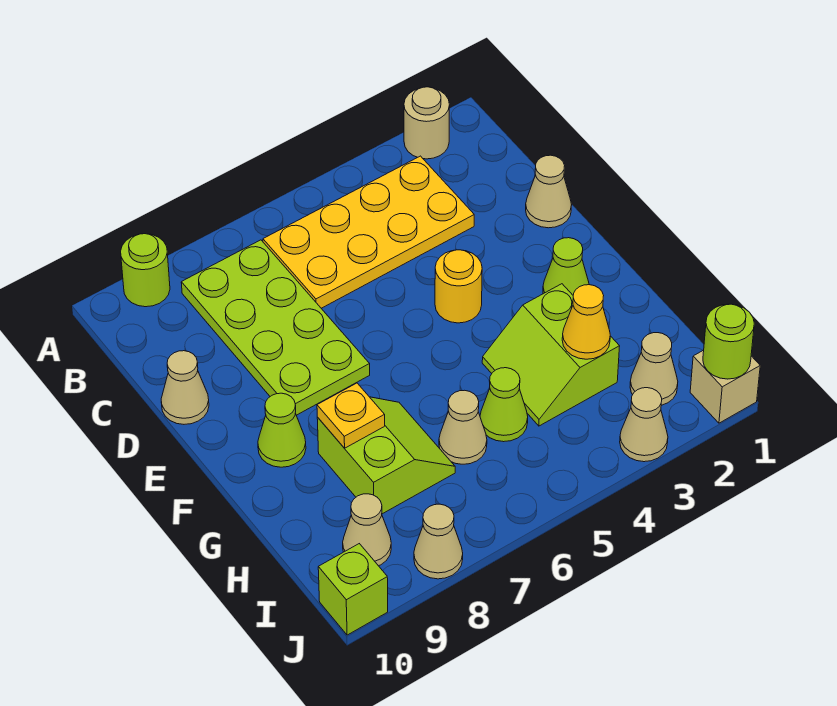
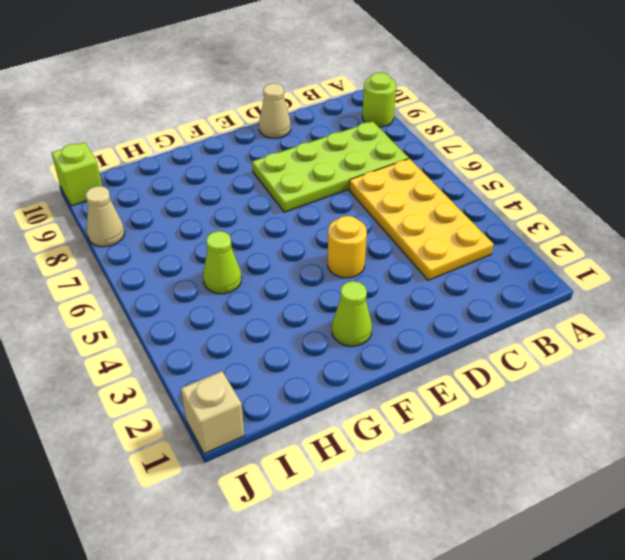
none -> tan 1x1 round brick [404,87,450,159]
none -> tan 1x1 cone [526,155,572,228]
none -> lime 1x1 cone [258,393,306,467]

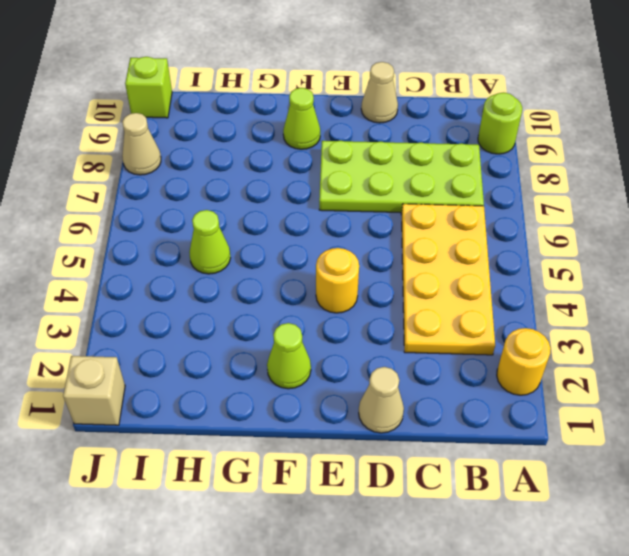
yellow 1x1 round brick [497,328,551,395] -> tan 1x1 round brick [404,87,450,159]
none -> lime 2x2 slope [482,284,620,426]
none -> lime 2x2 slope [317,397,455,514]
none -> tan 1x1 cone [439,390,487,464]

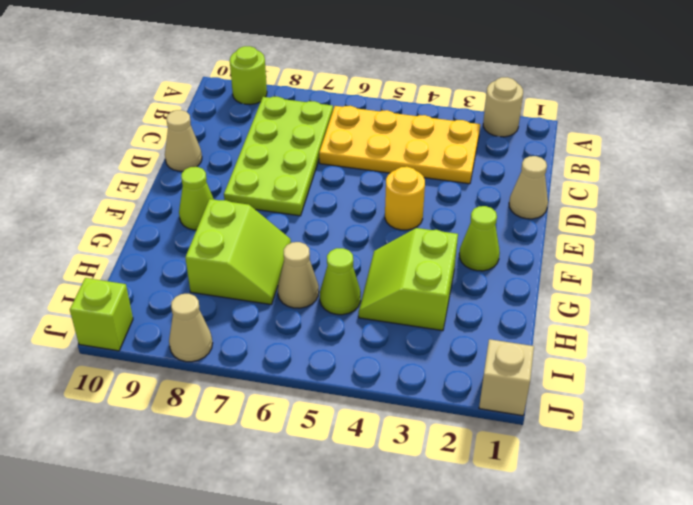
none -> tan 1x1 cone [630,333,678,405]
none -> tan 1x1 cone [343,494,391,566]
none -> tan 1x1 cone [620,388,668,462]

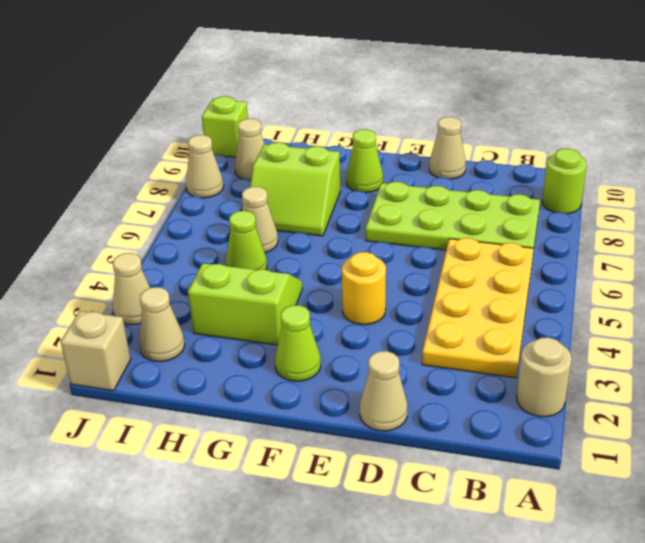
none -> yellow 1x1 plate [317,383,385,448]
none -> yellow 1x1 cone [562,285,610,359]
none -> lime 1x1 round brick [703,304,754,379]

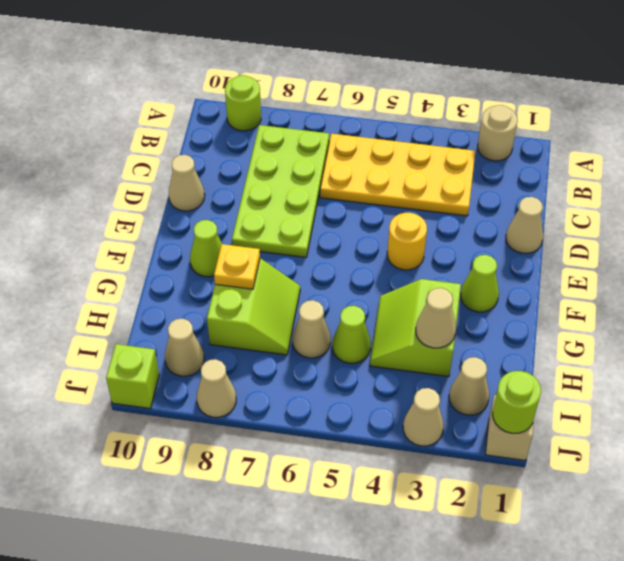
tan 1x1 cone [416,288,456,348] -> yellow 1x1 cone [562,285,610,359]

